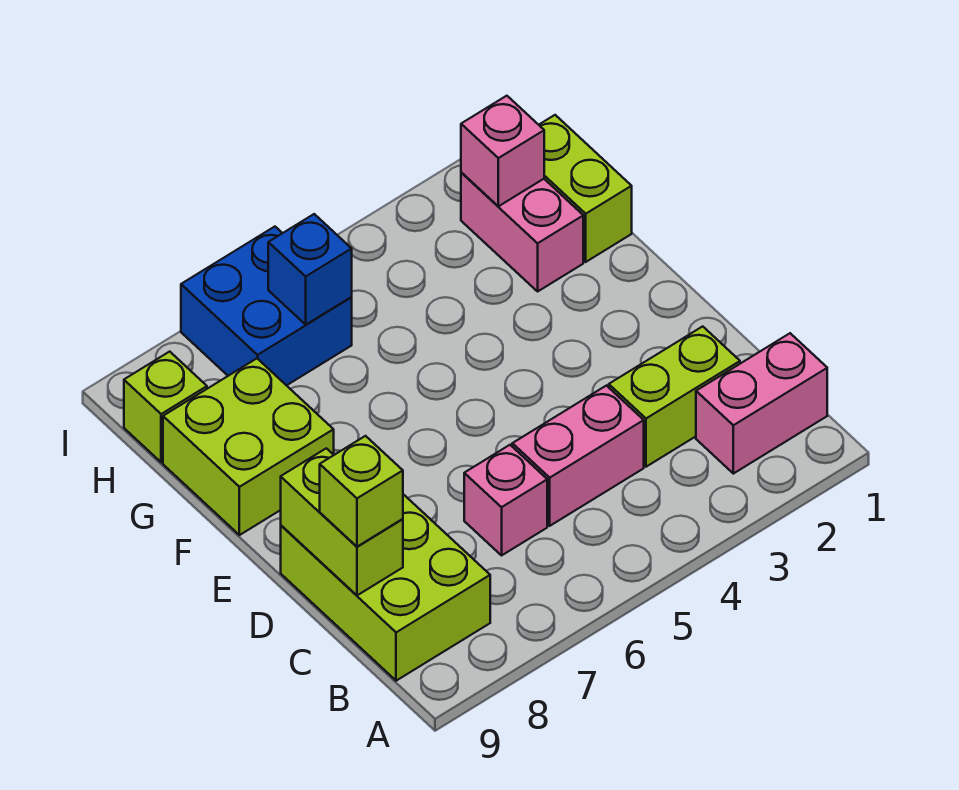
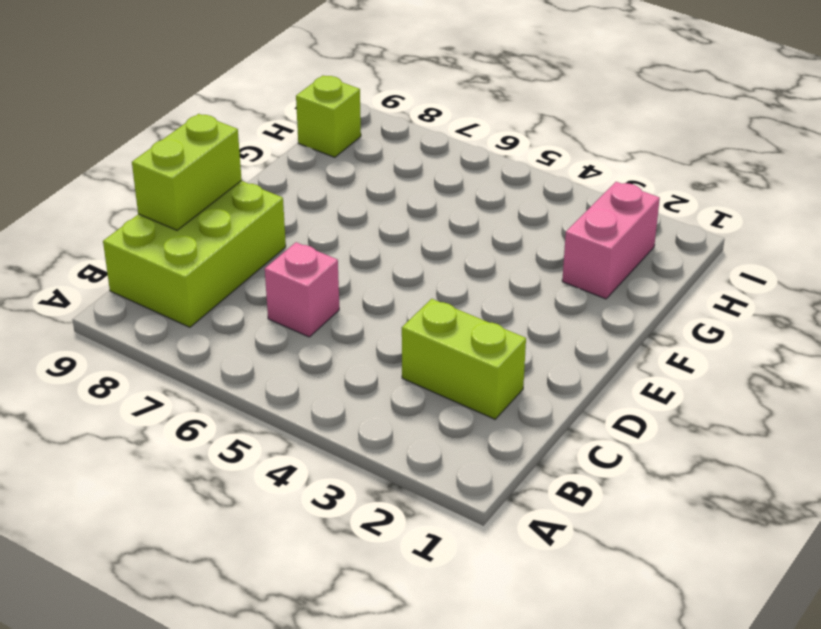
none -> pink 1x2 brick [696,333,827,474]
none -> pink 1x2 brick [512,386,644,526]
none -> lime 2x2 brick [163,359,334,535]

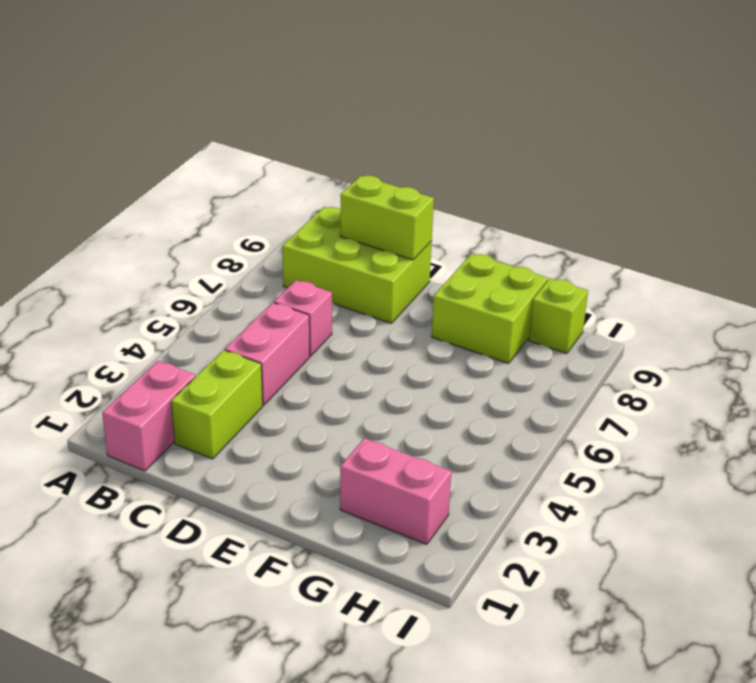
none -> lime 1x2 brick [539,115,632,262]
none -> blue 2x2 brick [181,227,352,386]
none -> pink 1x1 brick [461,96,544,206]

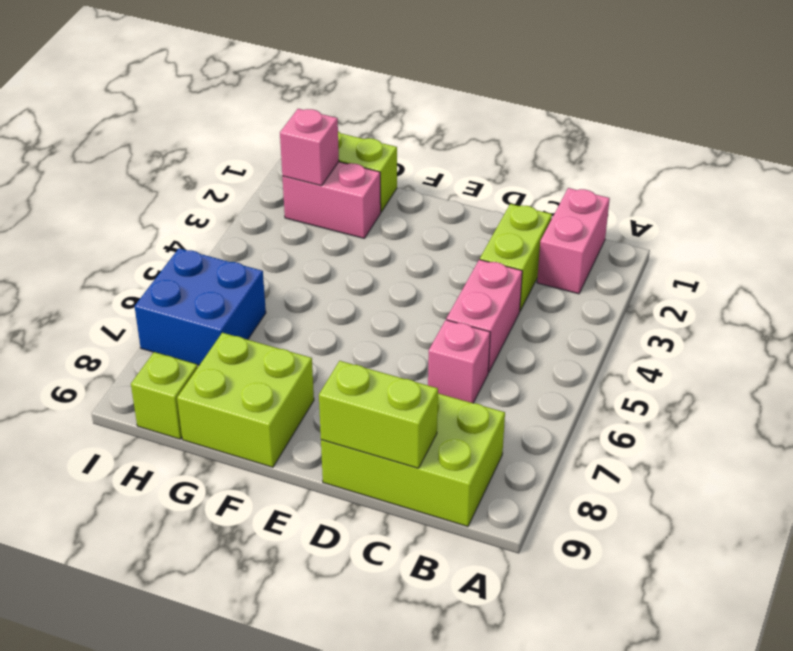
none -> blue 1x1 brick [268,214,352,325]
none -> lime 1x1 brick [320,436,403,547]

